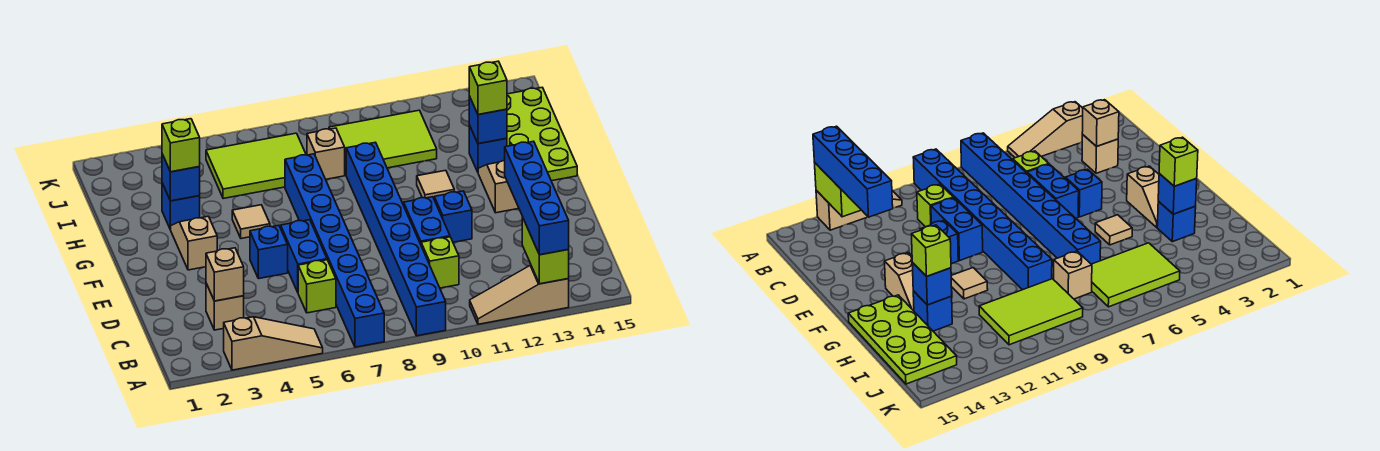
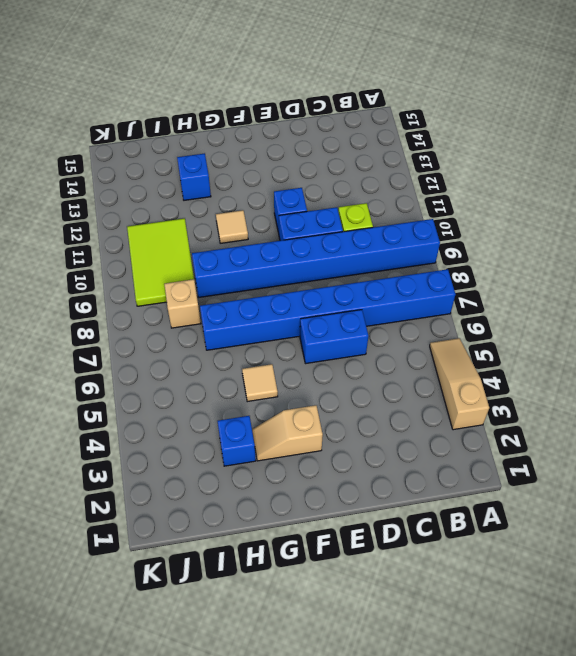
none -> tan 1x3 slope [470,265,569,324]
none -> tan 1x1 brick [206,283,244,330]
none -> lime 1x1 brick [298,260,336,313]

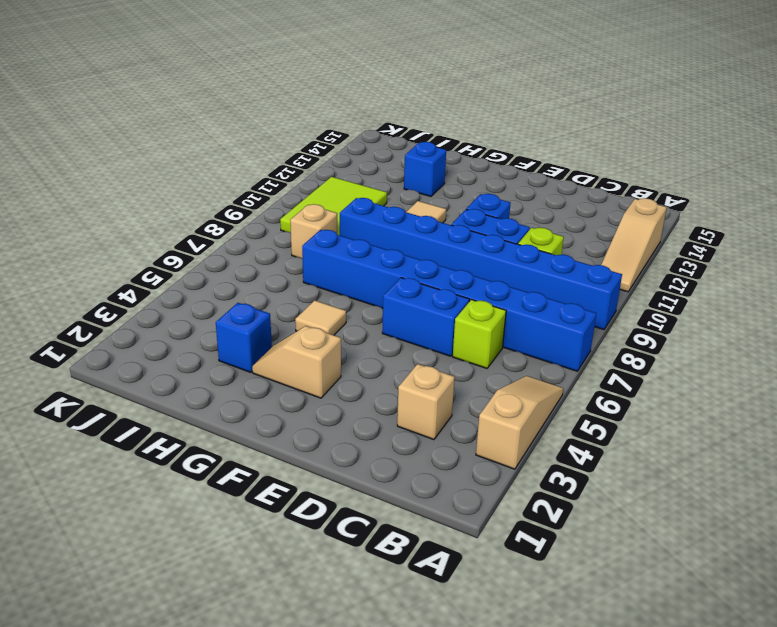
none -> blue 1x1 brick [250,225,288,279]
none -> tan 1x2 slope [478,161,519,213]
none -> lime 2x4 plate [507,87,577,181]

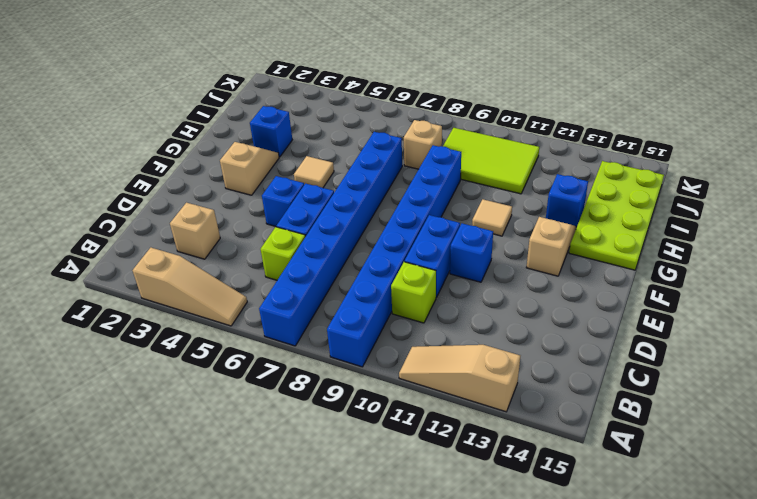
none -> lime 2x3 tile [206,133,306,199]
none -> lime 1x2 brick [522,217,569,284]
none -> tan 1x1 brick [206,248,244,301]

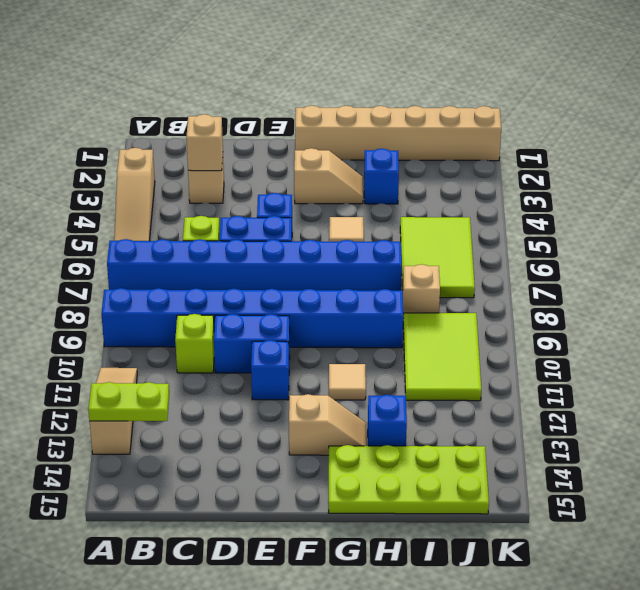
lime 1x2 plate [88,382,169,421] -> lime 1x2 brick [522,217,569,284]
tan 1x6 brick [295,106,501,161] -> none
none -> blue 1x1 brick [162,154,200,201]
none -> blue 1x1 brick [469,96,507,144]
none -> blue 1x4 brick [505,141,569,255]

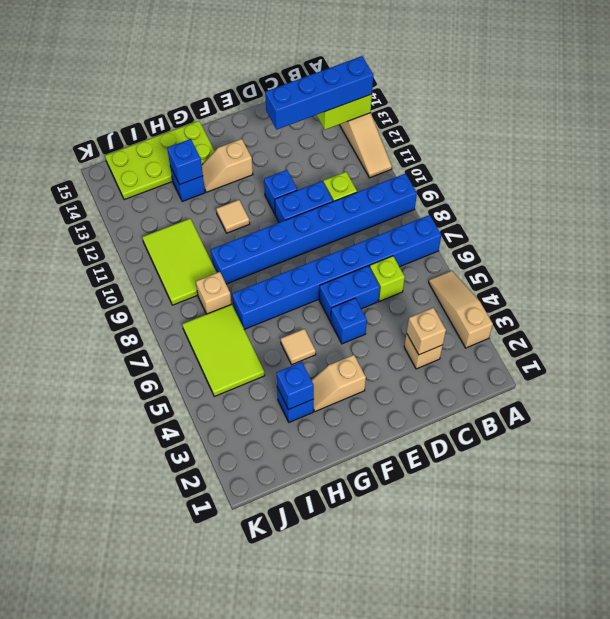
none -> lime 1x1 brick [162,119,200,172]
none -> lime 1x1 brick [469,61,507,115]

